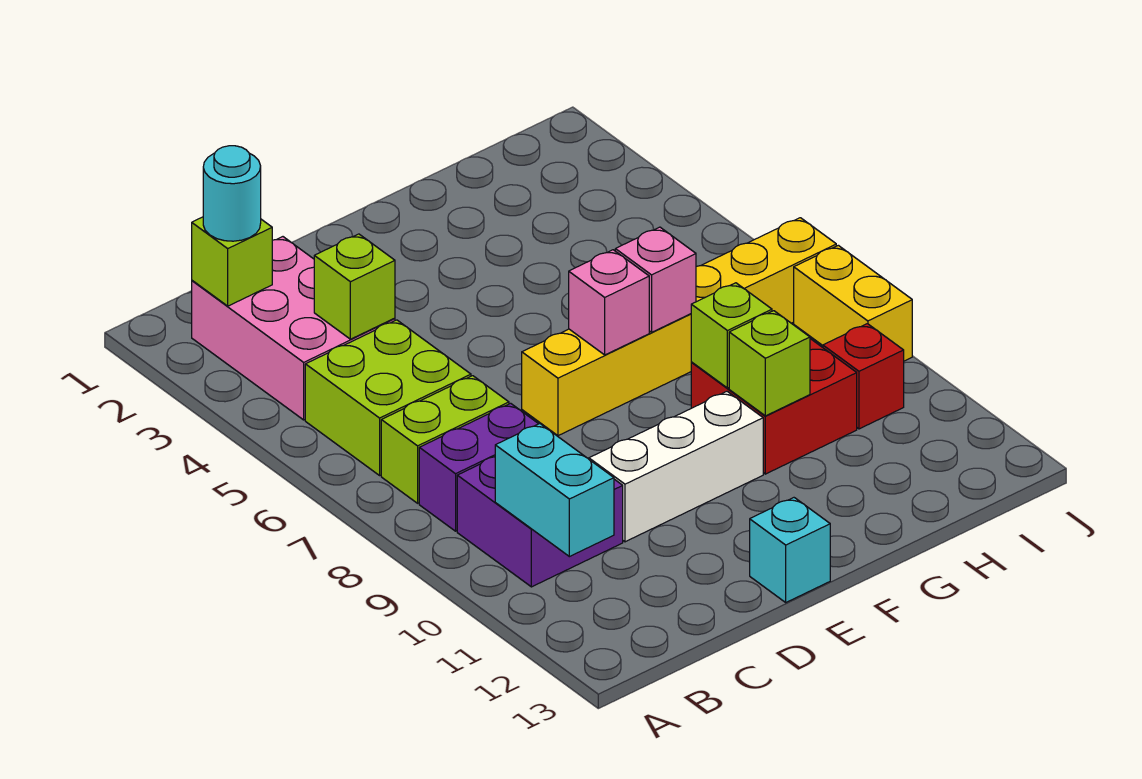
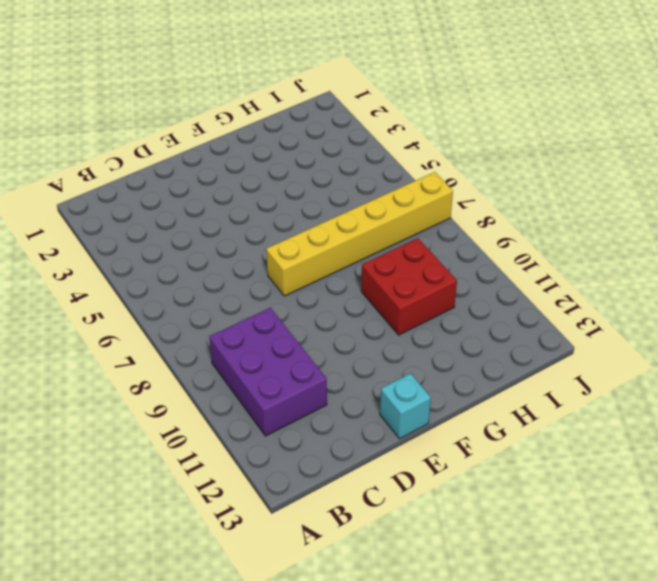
purple 2x3 brick [209,308,327,436] -> purple 2x2 brick [457,457,623,587]
none -> pink 2x3 brick [192,237,395,420]
none -> lime 2x2 brick [305,320,471,475]
none -> lime 1x2 brick [381,376,509,503]

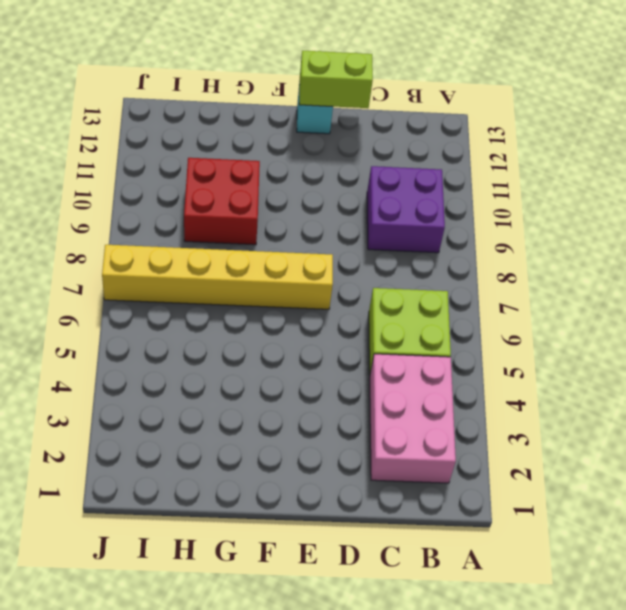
lime 1x2 brick [299,51,373,108] -> lime 1x2 brick moved to [381,376,509,503]
none -> purple 1x2 brick [419,403,538,531]
none -> white 1x3 brick [589,392,763,542]
none -> red 1x1 brick [823,324,904,429]

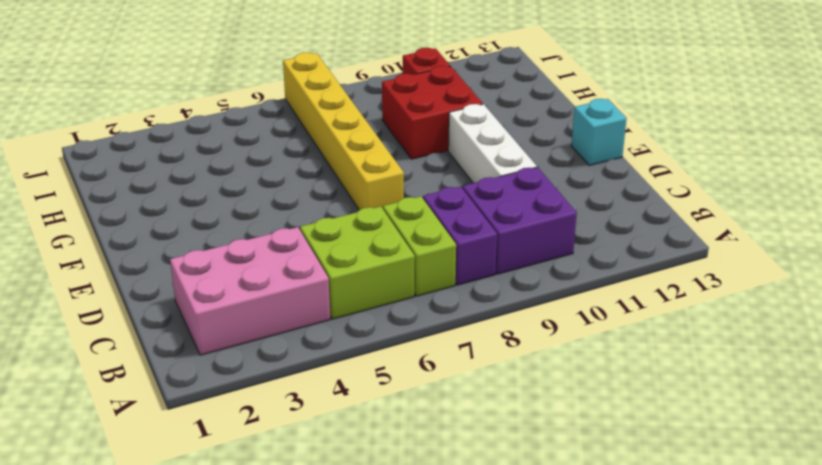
none -> yellow 1x2 brick [794,245,912,361]
none -> lime 1x1 brick [192,217,272,306]
none -> cyan 1x2 brick [495,424,614,557]

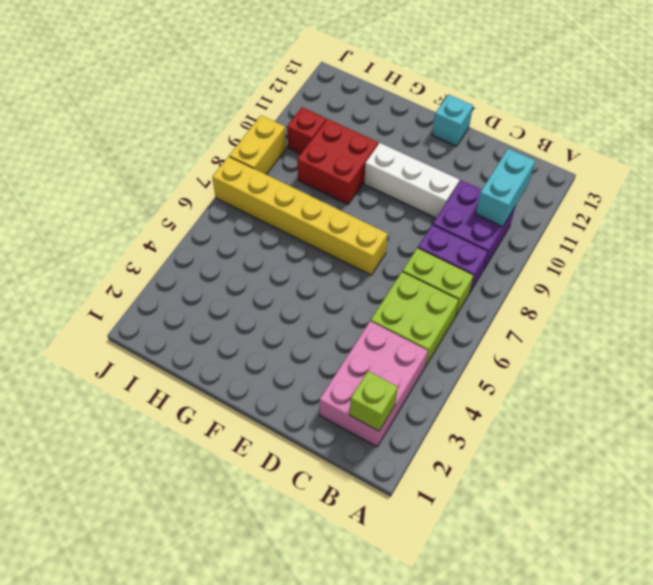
none -> lime 1x1 brick [314,234,395,339]
none -> pink 1x1 brick [569,250,649,355]
none -> pink 1x1 brick [615,227,696,332]

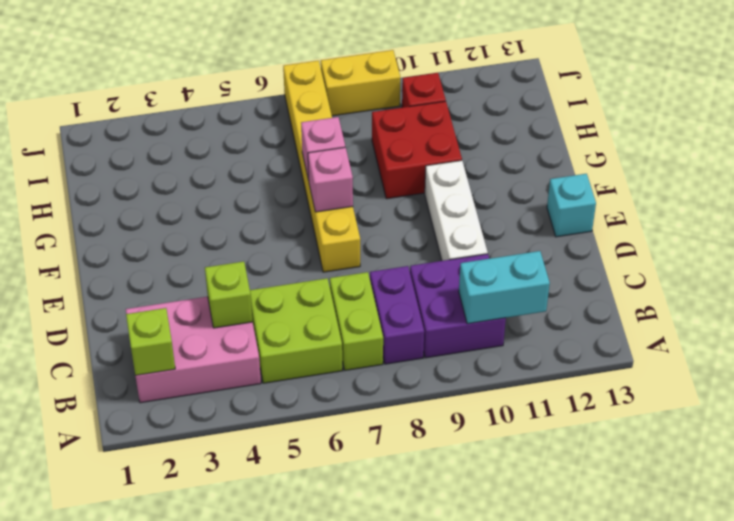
none -> lime 1x1 brick [691,283,772,388]
none -> lime 1x1 brick [729,311,810,416]
none -> cyan 1x1 round brick [203,146,261,241]

